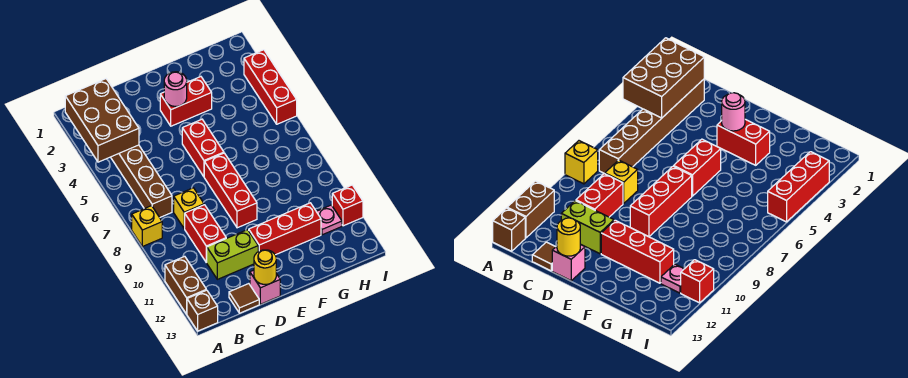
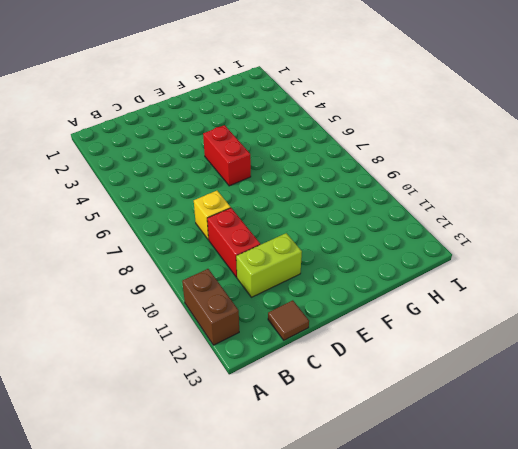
none -> yellow 1x1 brick [132,206,162,247]
none -> brown 1x1 brick [187,290,218,331]
none -> brown 1x6 brick [111,145,172,217]

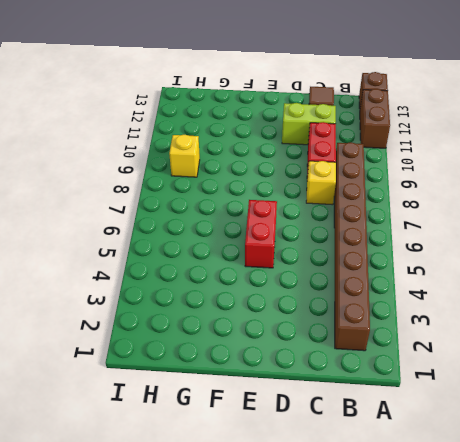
brown 1x8 brick [334,142,370,351] -> brown 1x6 brick [111,145,172,217]
yellow 1x1 brick [169,135,200,177] -> yellow 1x1 brick moved to [132,206,162,247]
none -> pink 1x1 brick [250,270,280,304]
none -> red 1x2 brick [160,77,212,126]
none -> red 1x3 brick [204,153,257,228]

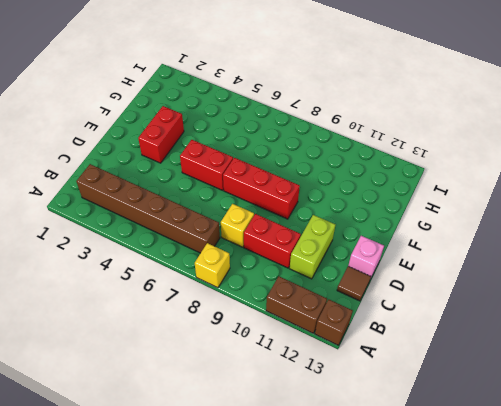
none -> red 1x3 brick [249,203,321,255]
none -> pink 1x1 plate [316,205,342,235]
none -> red 1x3 brick [244,50,297,124]

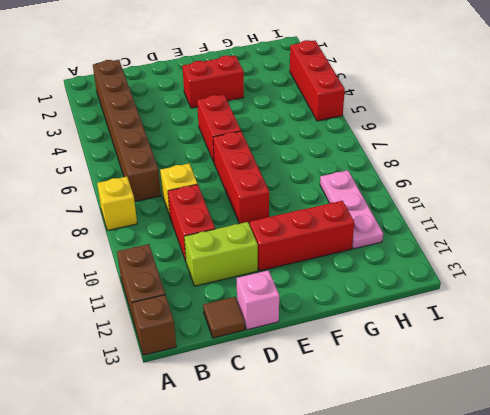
pink 1x3 plate [320,170,383,249] -> pink 1x1 plate [316,205,342,235]
none -> red 1x1 brick [332,185,363,226]
none -> brown 2x3 brick [65,79,139,162]
none -> yellow 1x1 round brick [254,250,276,284]

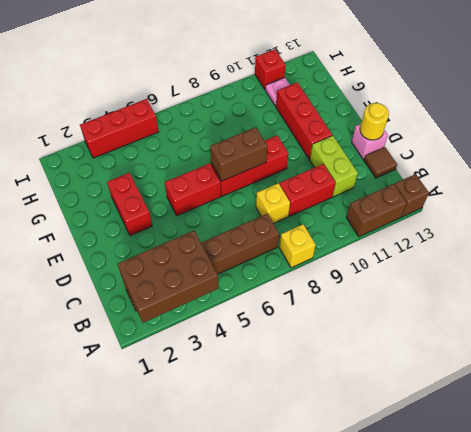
brown 1x2 brick [210,127,267,181] -> none
none -> pink 1x1 round brick [164,72,187,106]

